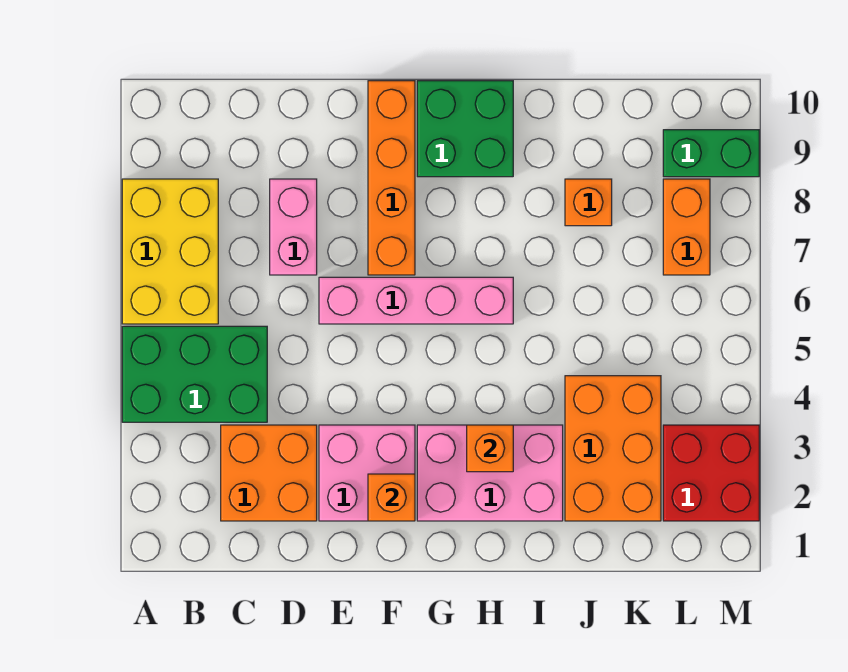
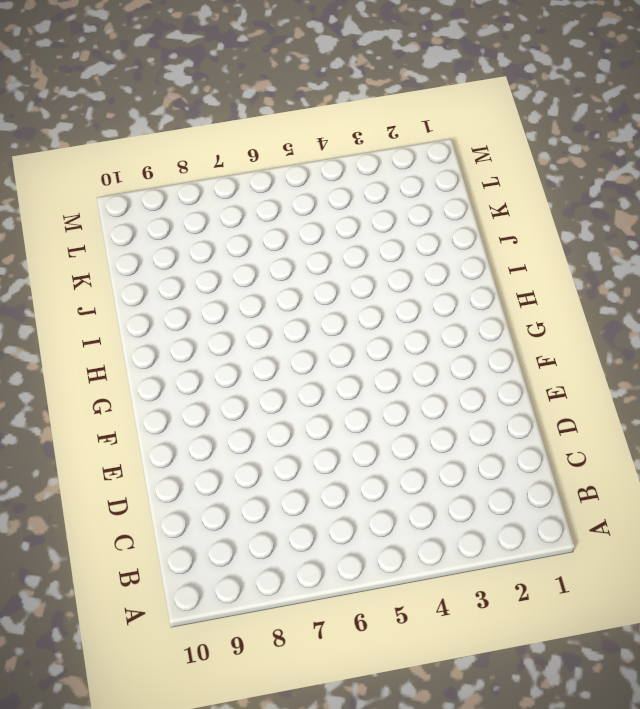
none -> green 2x3 brick [122,326,267,422]
none -> yellow 2x3 brick [122,179,218,324]
none -> orange 2x2 brick [221,425,317,521]

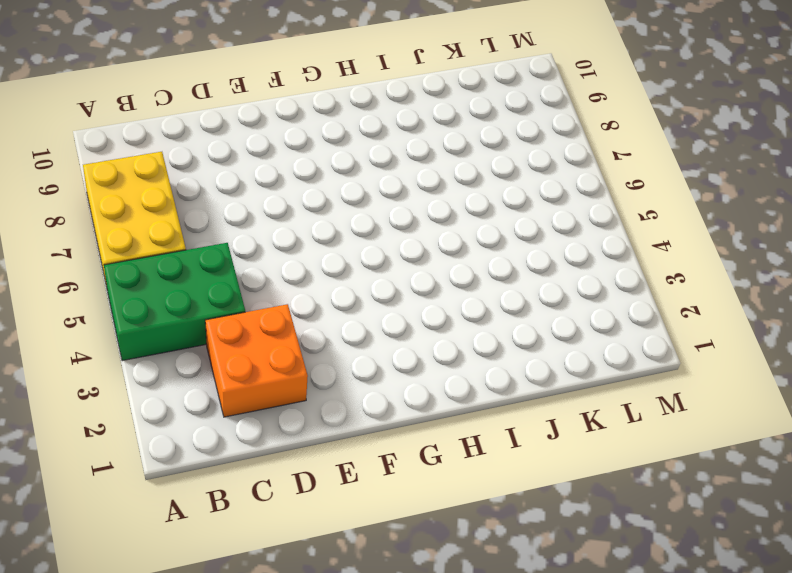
none -> pink 1x2 brick [270,179,317,275]
none -> pink 2x2 brick [319,425,415,521]
none -> pink 1x4 brick [319,277,513,324]

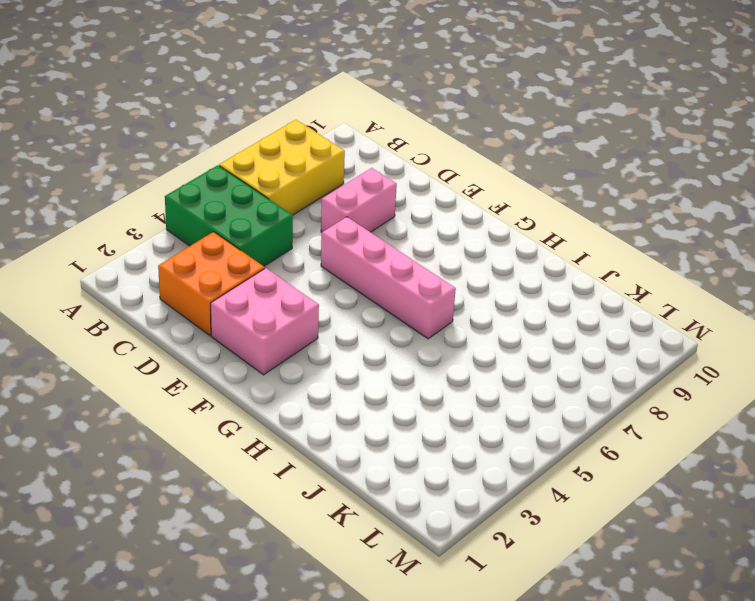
none -> orange 1x4 brick [368,81,415,275]
none -> pink 2x3 brick [417,425,563,521]
none -> green 2x2 brick [417,81,513,177]

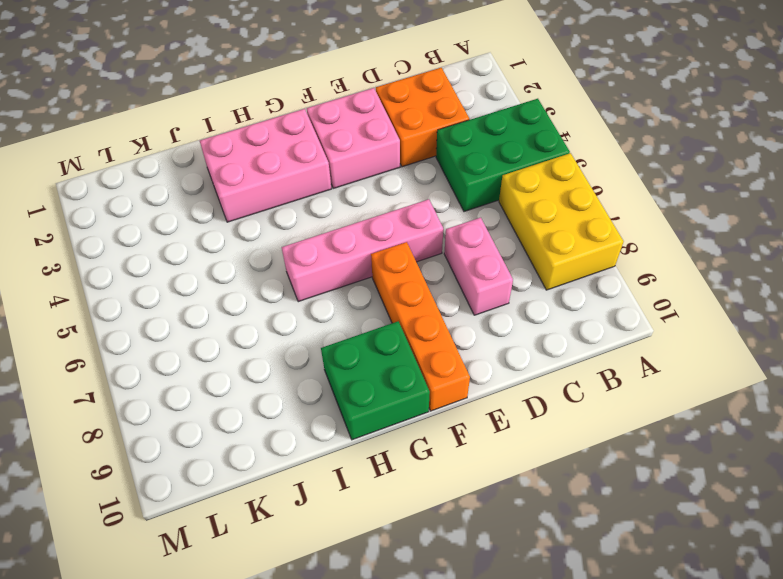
none -> orange 2x3 brick [565,376,661,521]
none -> orange 1x1 brick [565,179,612,226]
none -> red 2x2 brick [663,425,759,521]

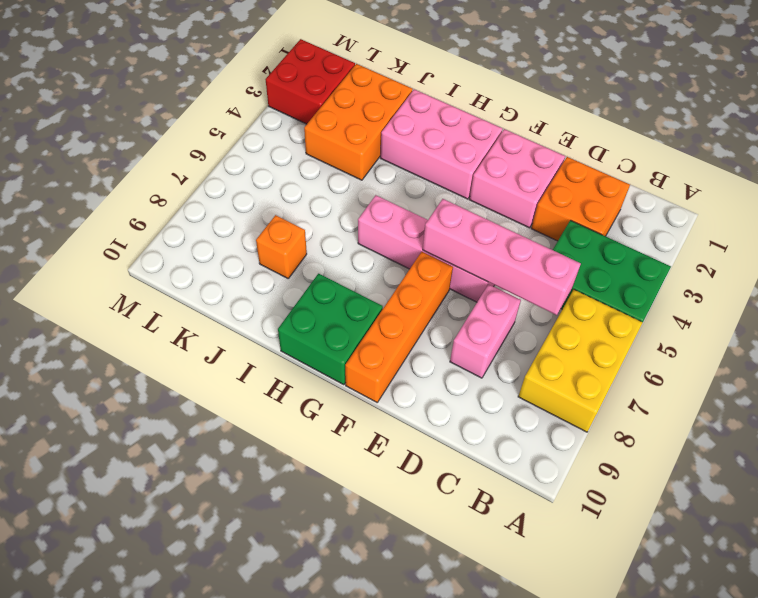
pink 1x4 brick [423,199,581,315] -> none
none -> orange 1x2 brick [663,179,710,275]
none -> green 1x2 brick [663,130,759,177]
none -> orange 1x1 brick [368,474,415,521]

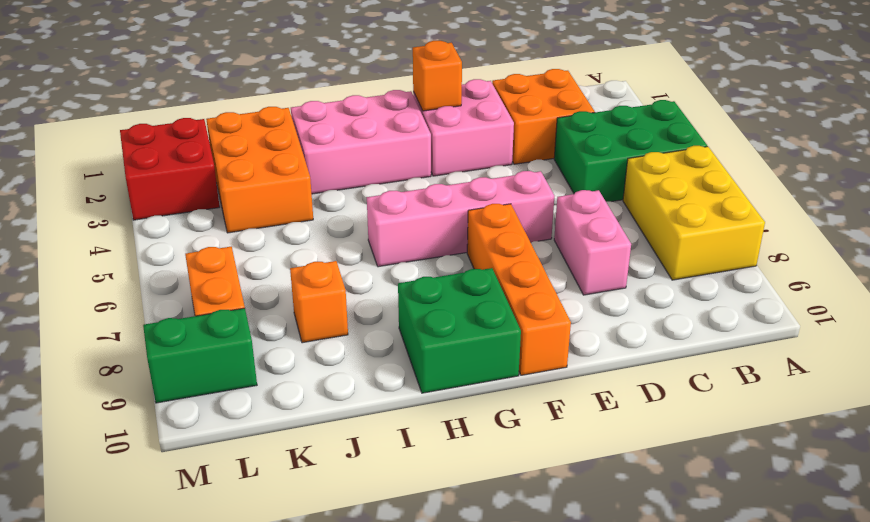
none -> orange 1x1 brick [467,425,513,472]

